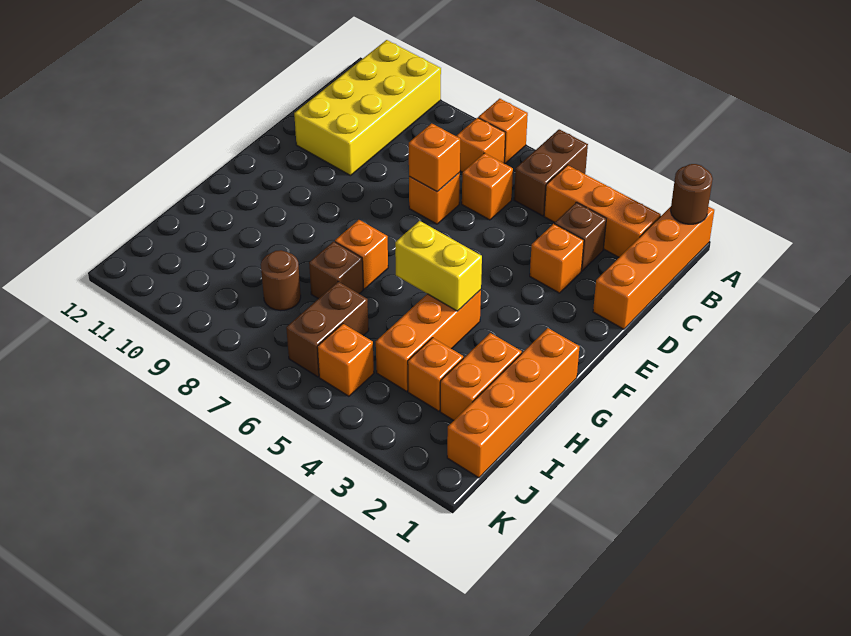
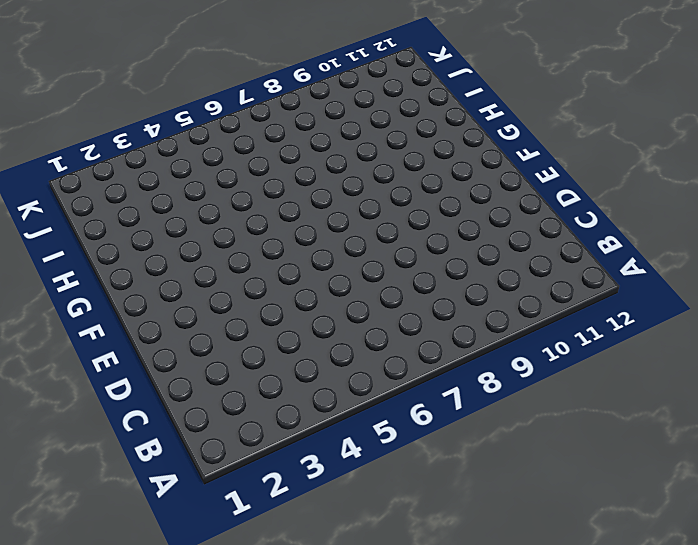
none -> orange 1x4 brick [593,207,714,329]
none -> brown 1x2 brick [514,129,588,216]
none -> orange 1x1 brick [478,99,528,164]

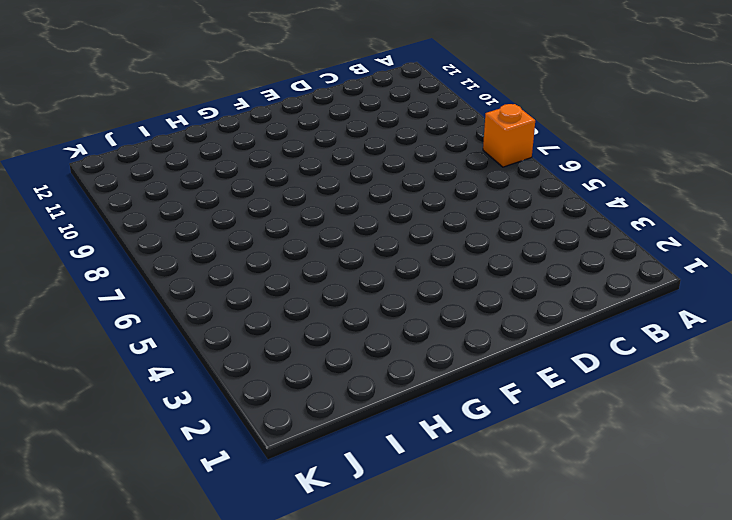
none -> orange 1x4 brick [593,207,714,329]
none -> brown 1x2 brick [514,129,588,216]
none -> yellow 2x4 brick [294,40,441,176]

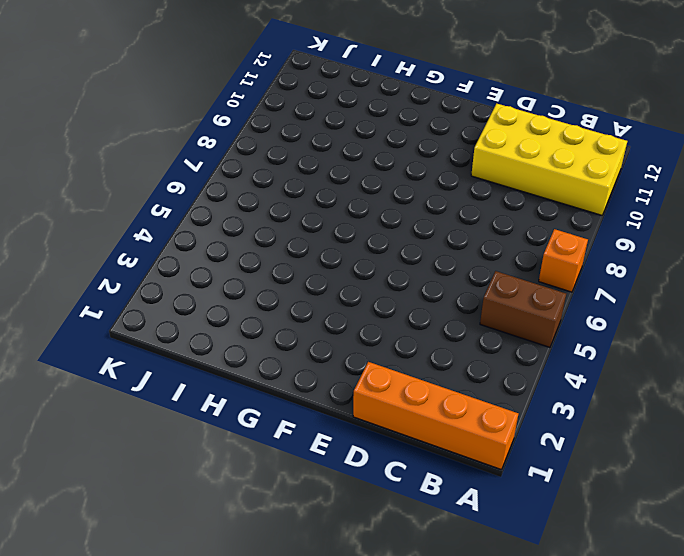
none -> orange 1x3 brick [544,165,661,257]
none -> orange 1x1 brick [456,118,505,172]
none -> brown 1x1 brick [555,202,606,271]

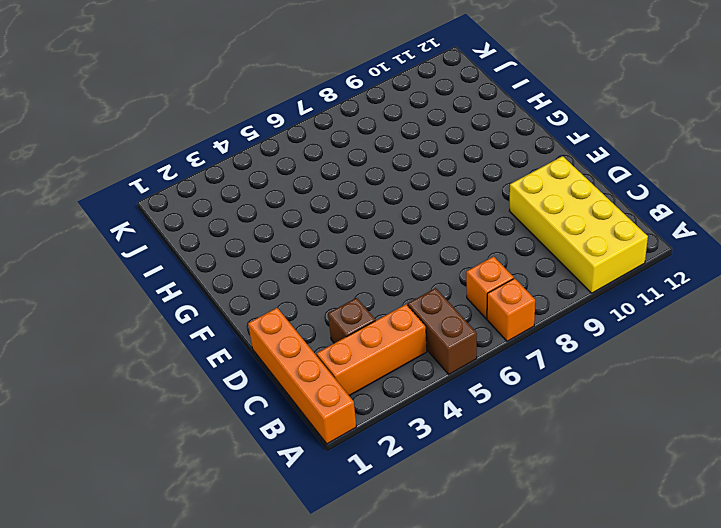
none -> orange 1x1 brick [462,153,513,220]
none -> orange 1x1 brick [530,224,584,293]
none -> orange 1x1 brick [409,173,460,224]

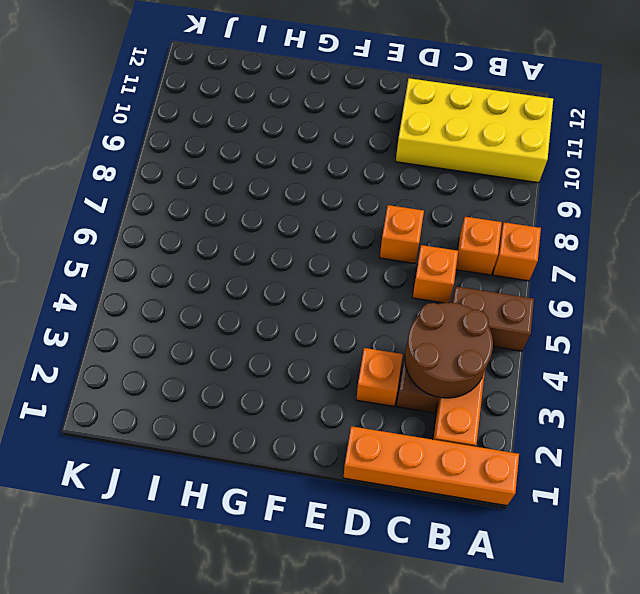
brown 2x2 round brick [404,303,493,398] -> none
none -> orange 1x4 brick [447,328,580,478]
none -> orange 1x3 brick [376,290,481,391]
none -> orange 1x1 brick [335,220,388,289]

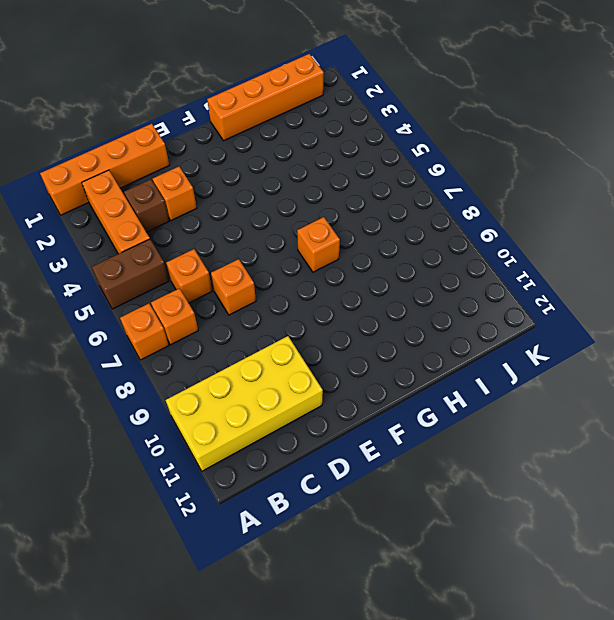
none -> orange 1x3 brick [376,290,481,391]
none -> orange 1x2 brick [440,333,522,420]
none -> brown 1x1 brick [309,241,364,299]

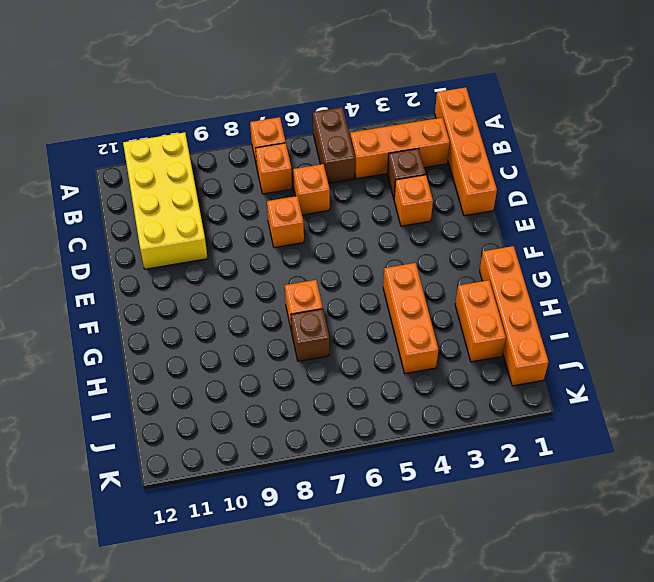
none -> orange 1x1 brick [408,338,463,411]
none -> brown 1x2 brick [286,282,369,377]
none -> brown 1x1 round brick [261,250,301,311]

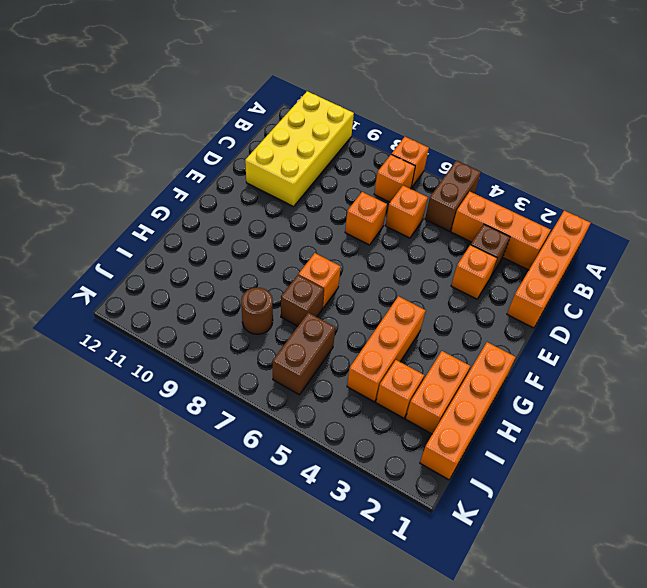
none -> orange 1x1 brick [317,324,374,396]
none -> brown 1x1 round brick [671,164,713,224]
none -> orange 1x1 brick [409,123,460,192]

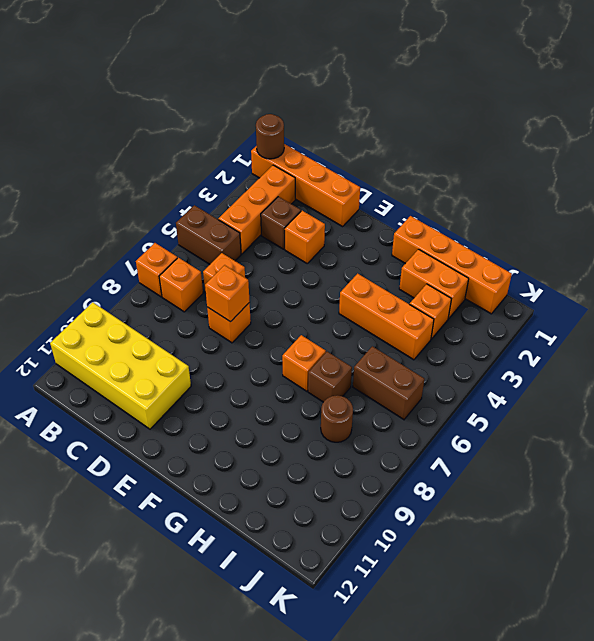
none -> orange 1x1 brick [317,324,374,396]
none -> yellow 1x2 brick [395,221,482,311]

